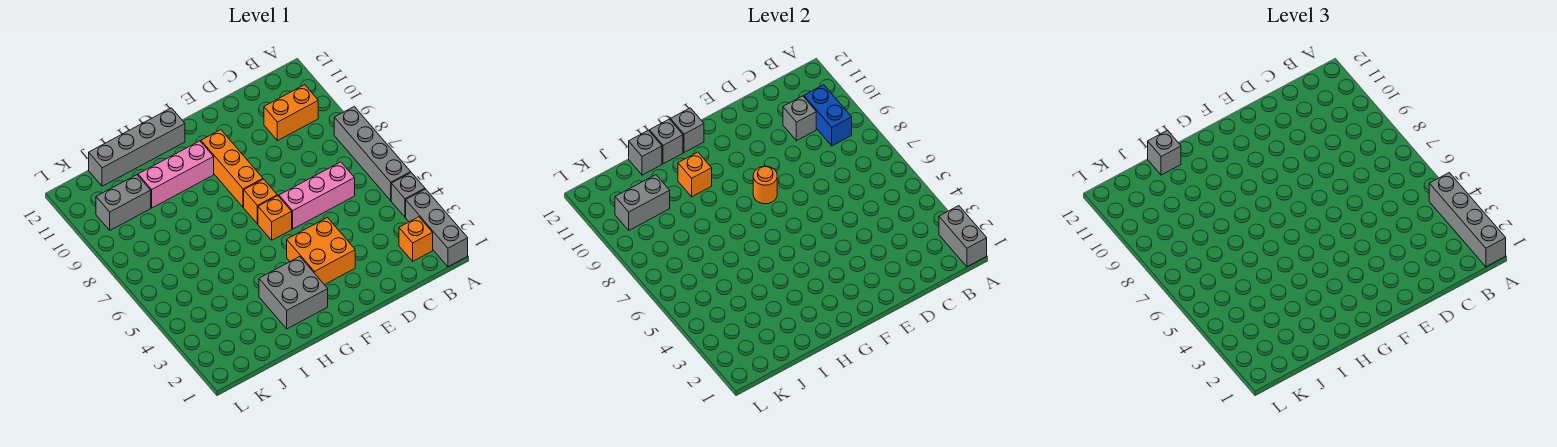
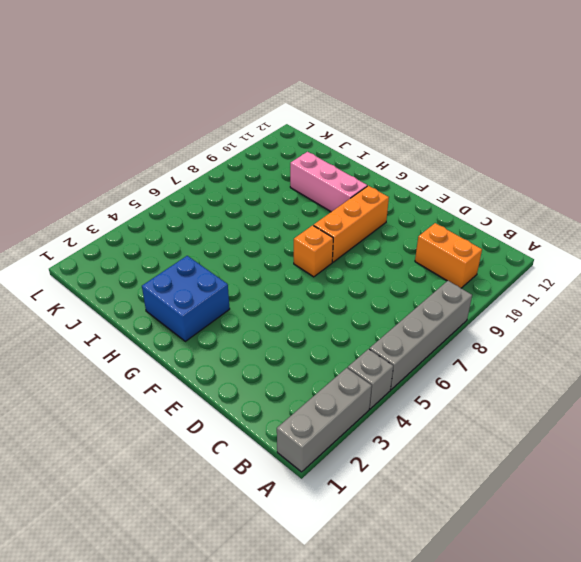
blue 2x2 brick [142,256,230,341] -> grey 2x2 brick [259,257,328,329]
none -> orange 1x1 brick [399,217,433,261]
none -> pink 1x3 brick [279,162,355,229]
none -> orange 2x2 brick [287,218,355,285]

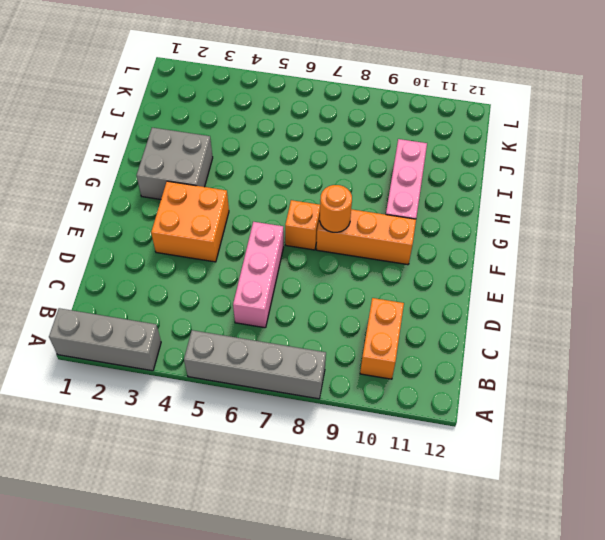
none -> grey 1x1 brick [391,173,425,217]
none -> orange 1x1 brick [399,217,433,261]
none -> orange 1x1 brick [258,196,292,240]

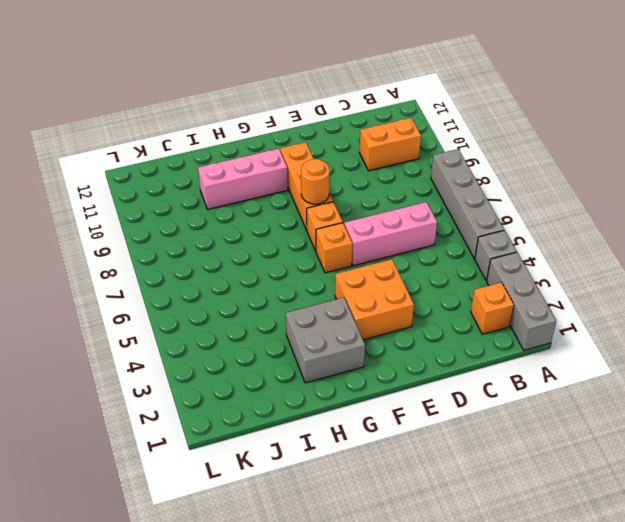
none -> grey 1x4 brick [89,108,185,186]
none -> grey 1x2 brick [96,175,151,230]
none -> grey 1x2 brick [939,206,987,267]

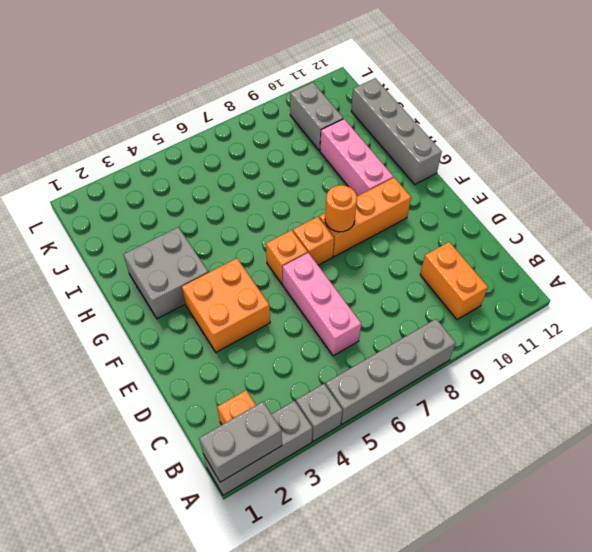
none -> blue 1x2 brick [804,85,852,146]
none -> grey 1x1 brick [783,96,816,141]
none -> grey 1x1 brick [670,108,704,153]

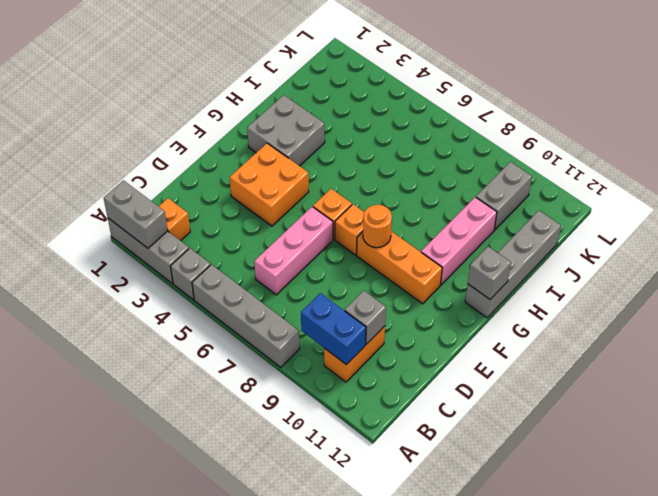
none -> orange 1x1 brick [678,152,712,197]
none -> grey 1x1 brick [649,119,683,164]
none -> grey 1x1 brick [629,130,662,175]

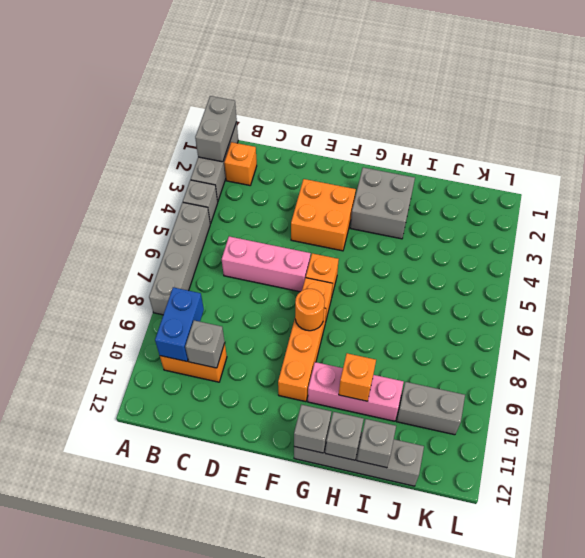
none -> grey 1x2 brick [615,175,670,230]
none -> grey 1x4 brick [1429,173,1506,267]
none -> grey 1x1 brick [1148,130,1181,175]

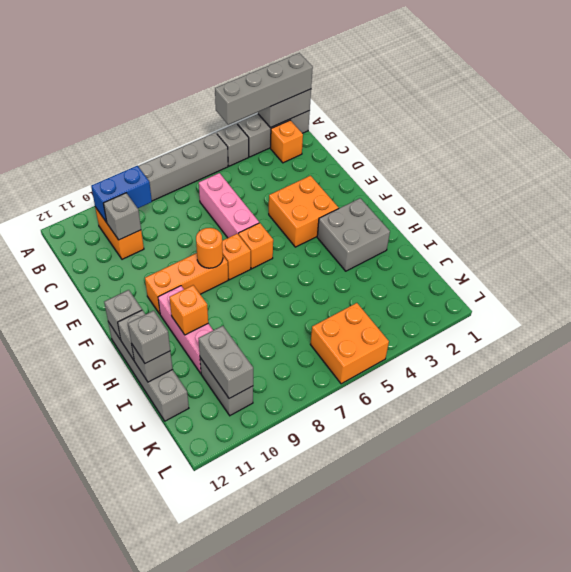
orange 2x2 brick [310,303,389,384] -> none

